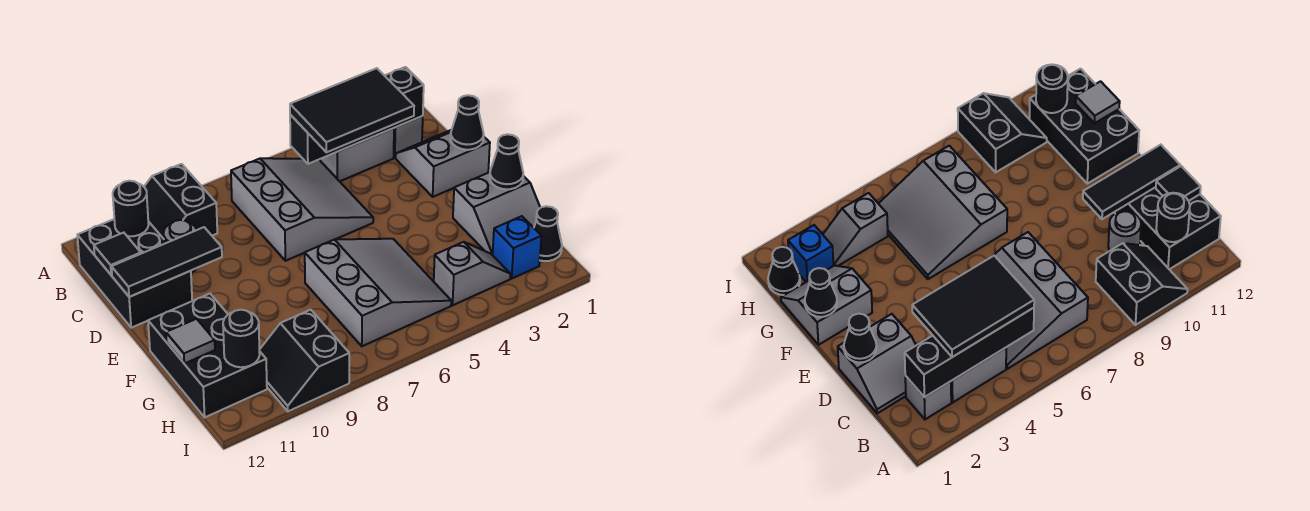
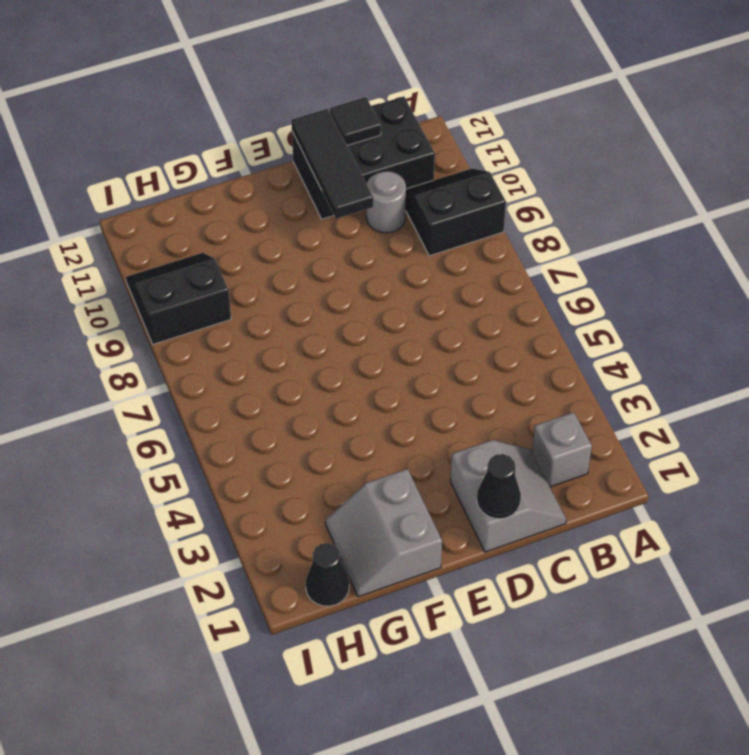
none -> grey 1x2 brick [320,128,394,181]
none -> grey 3x3 slope [231,158,373,261]
none -> grey 3x3 slope [305,239,451,346]

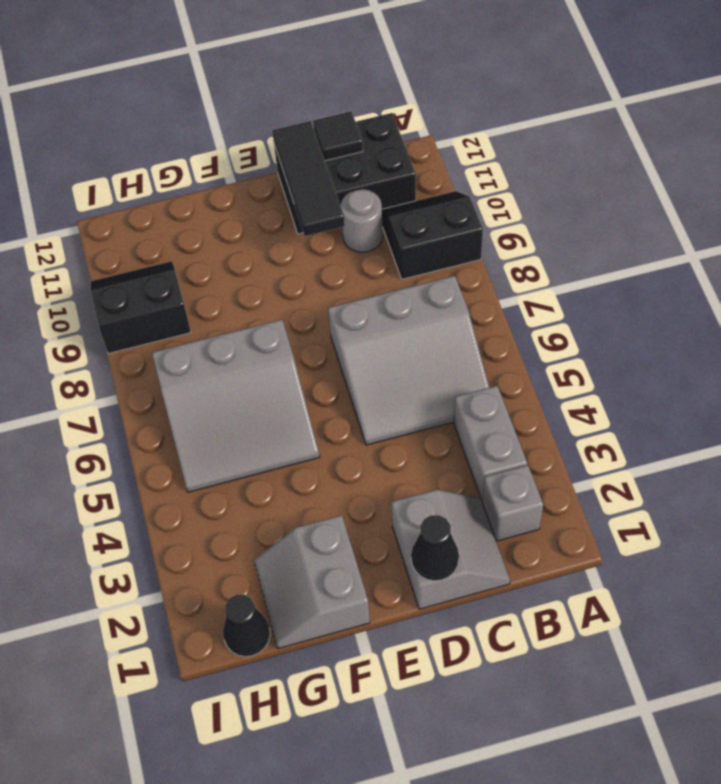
none -> black 2x3 brick [148,294,267,417]
none -> blue 1x1 brick [493,216,541,278]
none -> grey 1x2 slope [434,242,511,305]

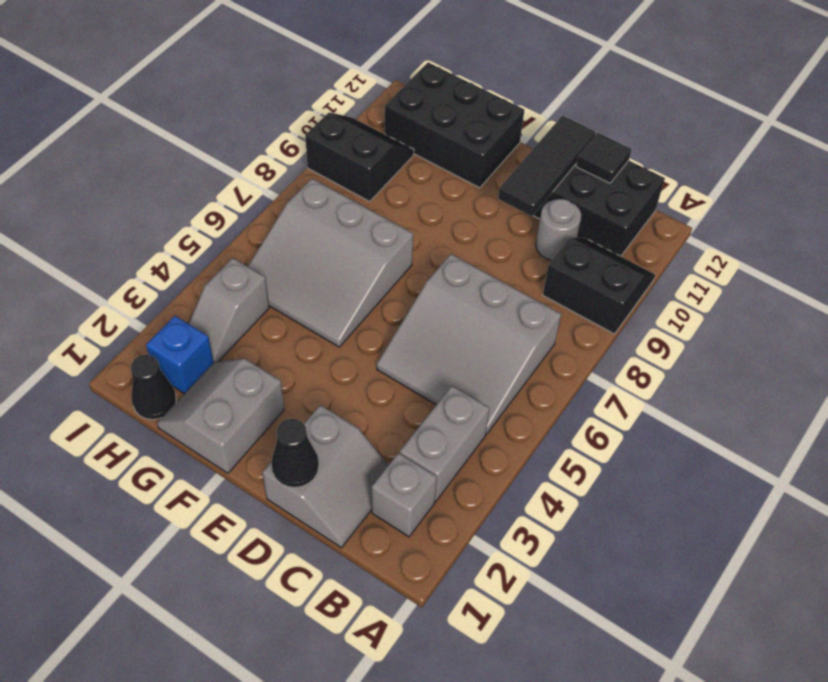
none -> black 1x4 brick [290,67,424,164]
none -> black 1x1 round brick [113,181,149,236]
none -> black 1x1 cone [490,134,523,189]

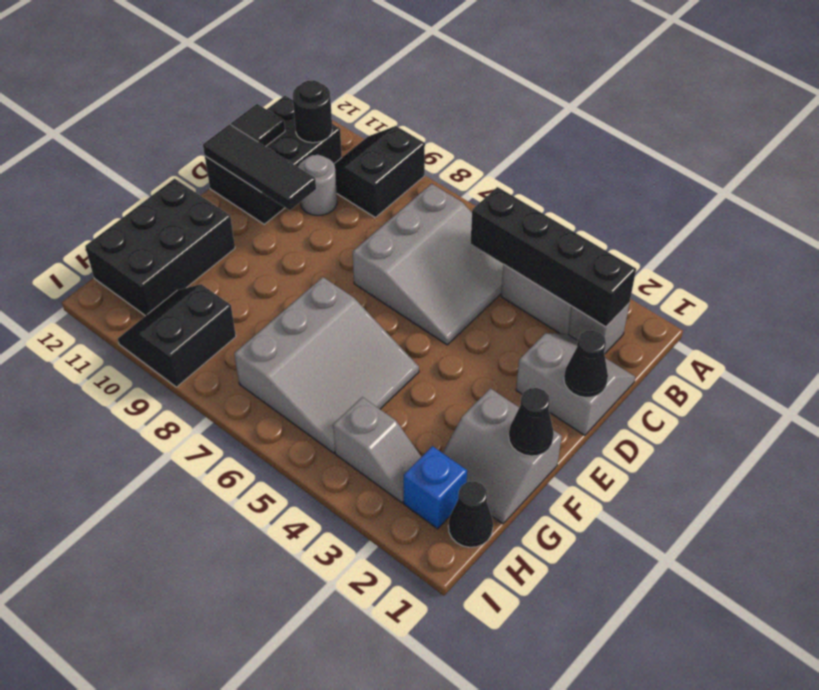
none -> grey 1x1 tile [166,319,215,364]
none -> black 1x1 round brick [223,310,260,367]
none -> black 2x3 tile [290,68,414,152]

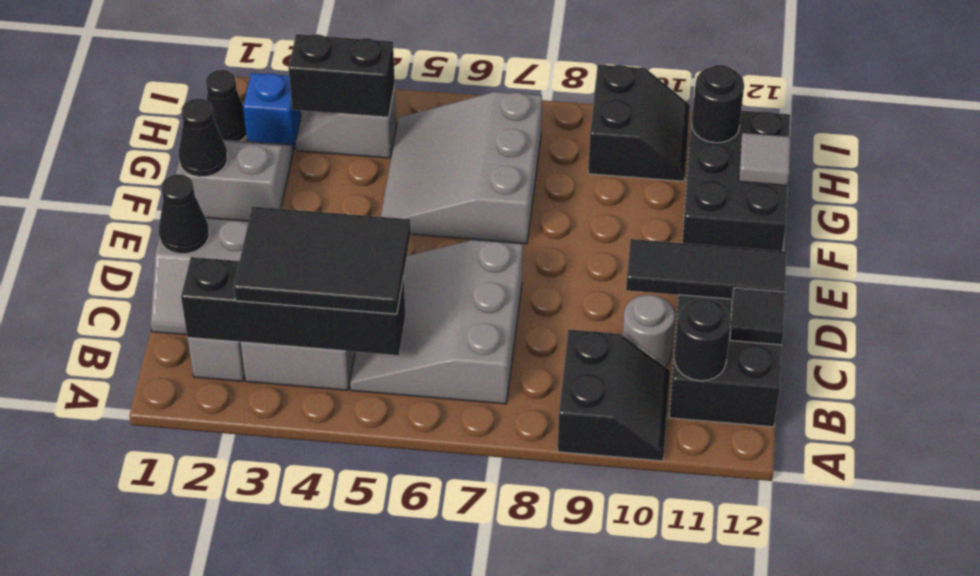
black 1x2 brick [288,34,395,117] -> none

